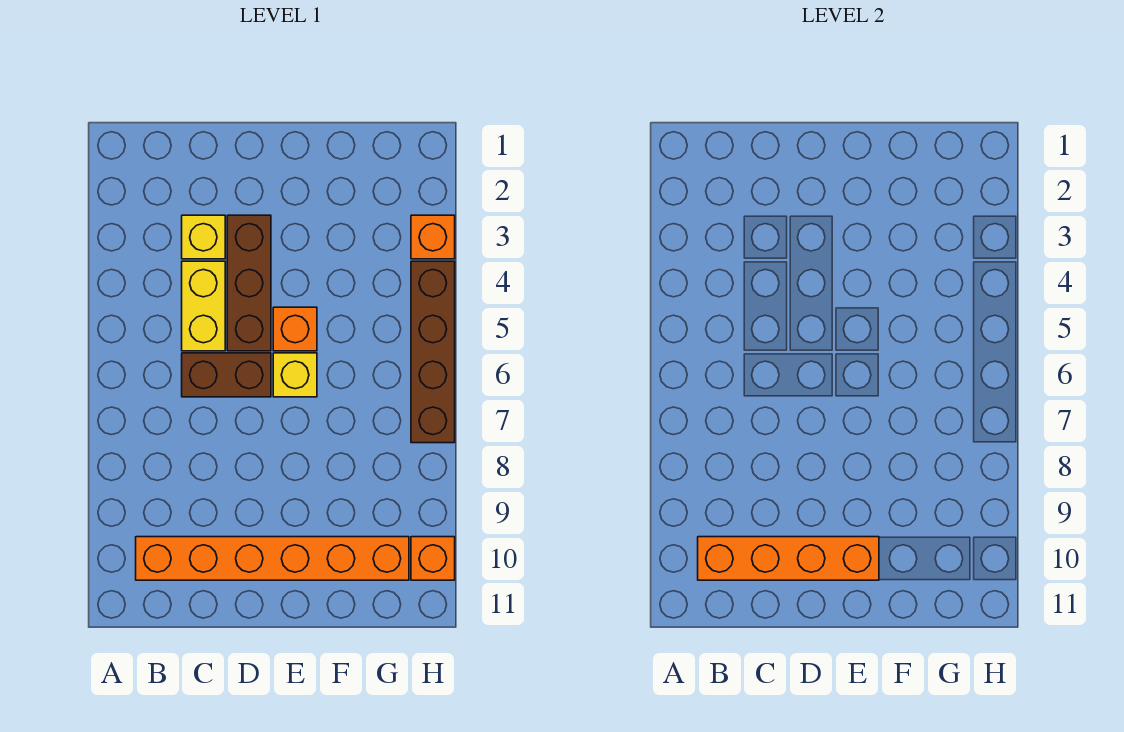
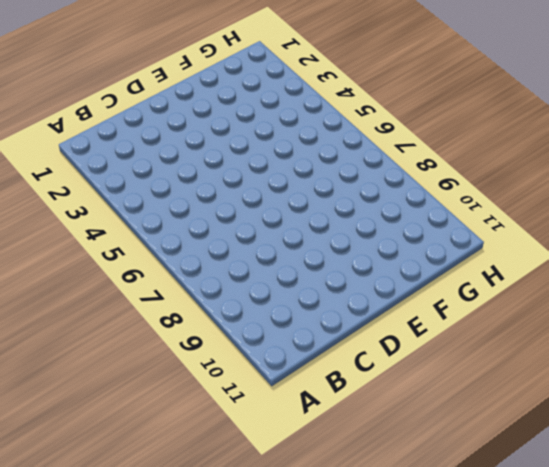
none -> orange 1x6 brick [136,537,409,580]
none -> yellow 1x1 brick [182,215,225,259]

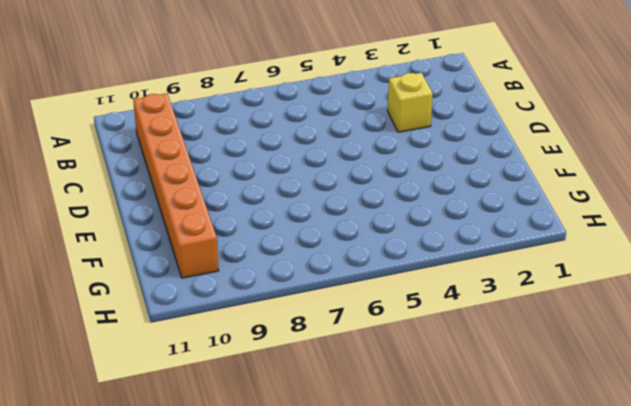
none -> yellow 1x2 brick [182,261,225,351]
none -> brown 1x2 brick [182,353,271,397]

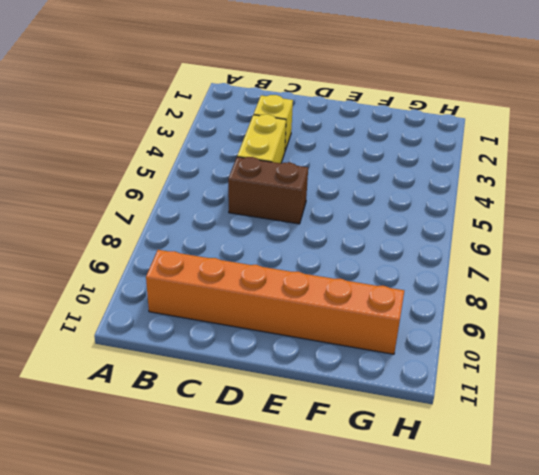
none -> brown 1x3 brick [227,215,271,351]
none -> orange 1x1 brick [273,307,317,351]

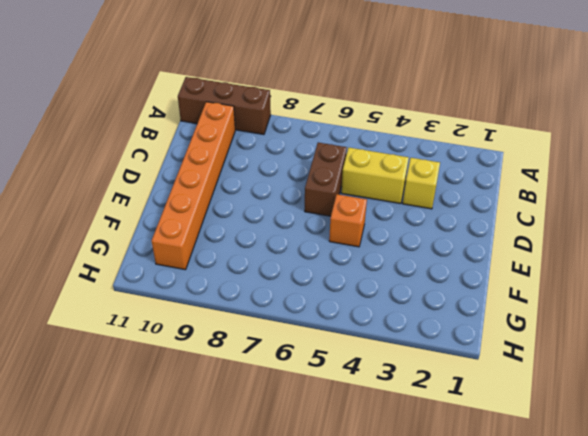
brown 1x3 brick [178,77,271,134] -> brown 1x3 brick moved to [227,215,271,351]
none -> yellow 1x1 brick [273,353,317,397]
none -> orange 1x1 brick [411,215,455,259]

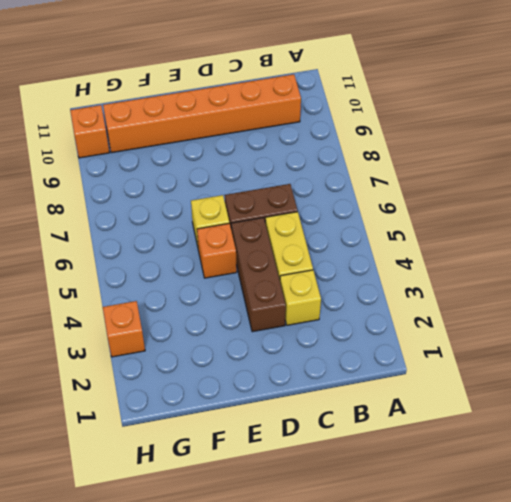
none -> brown 1x4 brick [411,261,455,443]
none -> orange 1x4 brick [698,537,879,580]

